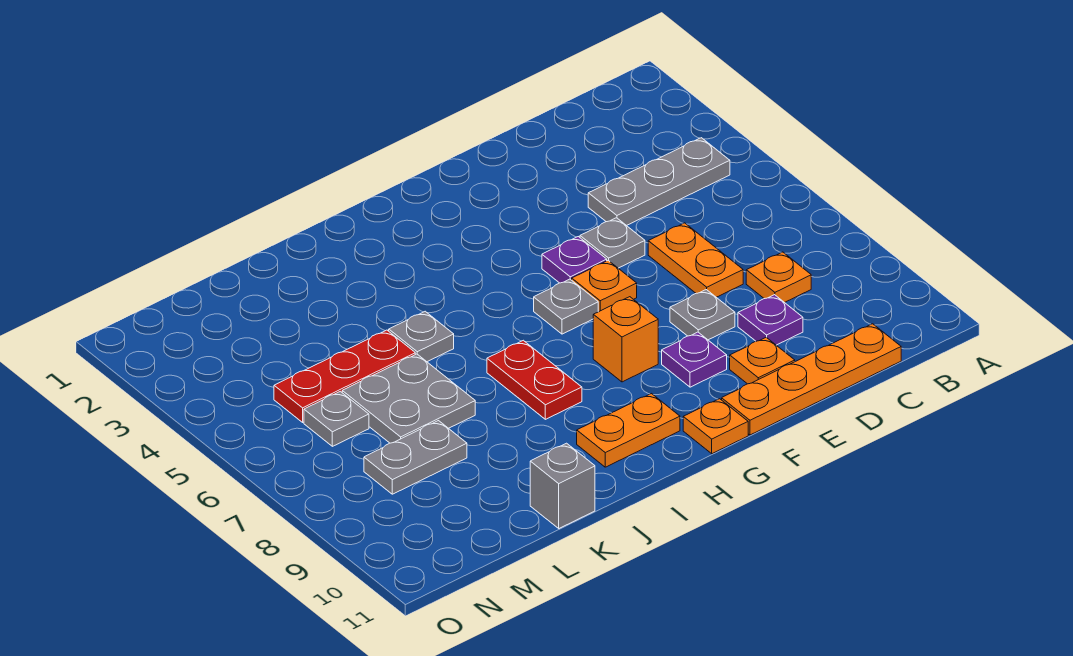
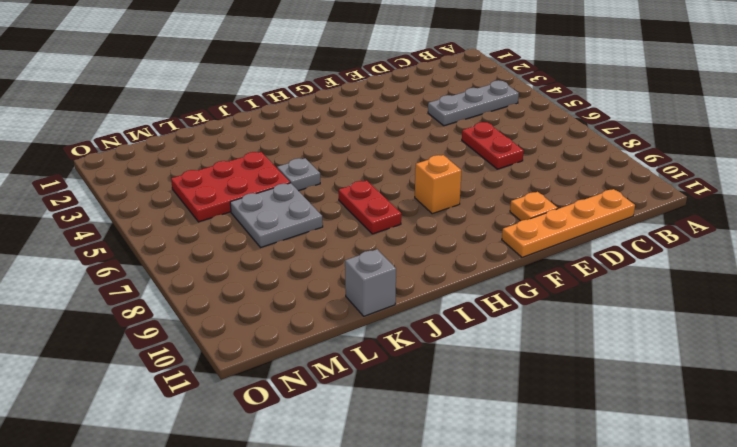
red 1x2 plate [462,122,524,169] -> orange 1x2 plate [648,223,743,297]
red 2x3 plate [171,152,290,222] -> red 1x3 plate [274,330,415,422]
none -> orange 1x1 plate [746,252,811,303]
none -> purple 1x1 plate [738,295,803,345]
none -> grey 1x1 plate [580,218,645,268]

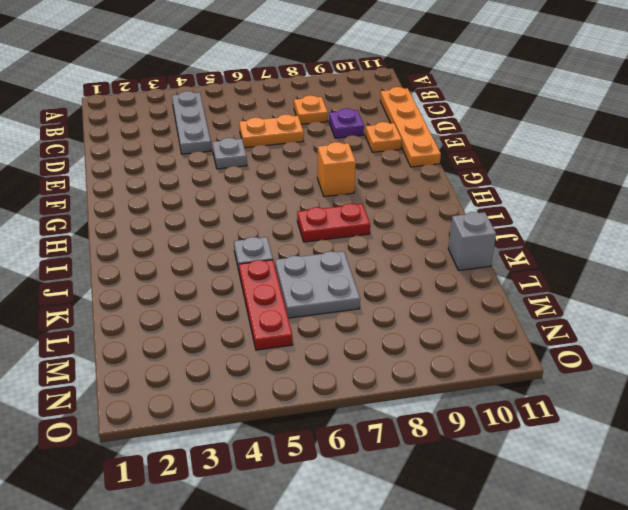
none -> grey 1x1 plate [670,290,735,340]
none -> purple 1x1 plate [542,237,607,283]
none -> orange 1x1 plate [572,260,637,312]

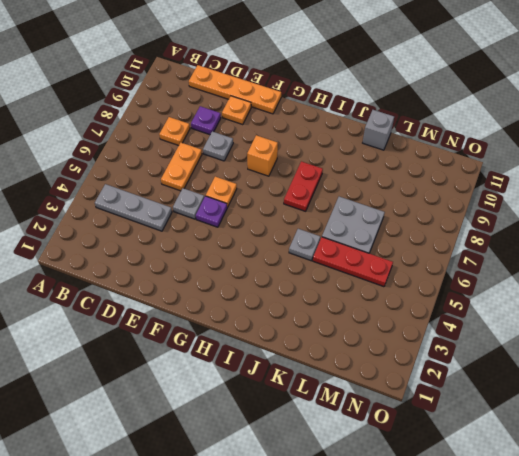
none -> purple 1x1 plate [662,332,727,387]
none -> grey 1x1 plate [534,279,598,334]
none -> orange 1x1 plate [683,399,748,454]

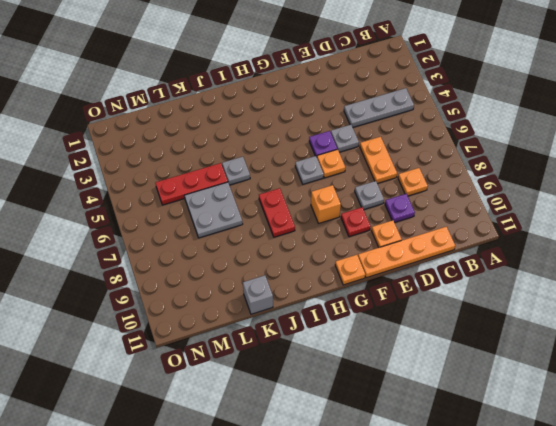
red 1x1 plate [341,207,371,237] -> purple 1x1 plate [662,332,727,387]
none -> orange 1x2 plate [577,394,680,467]
none -> grey 1x2 plate [364,421,467,494]
none -> grey 1x1 plate [304,391,369,446]

